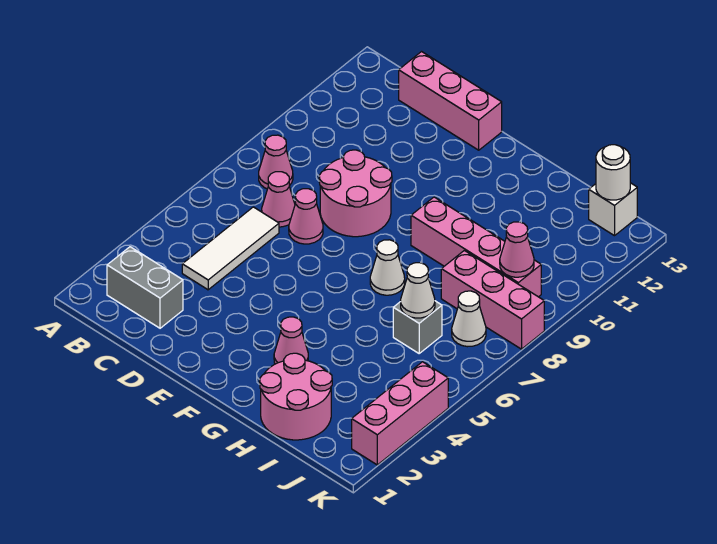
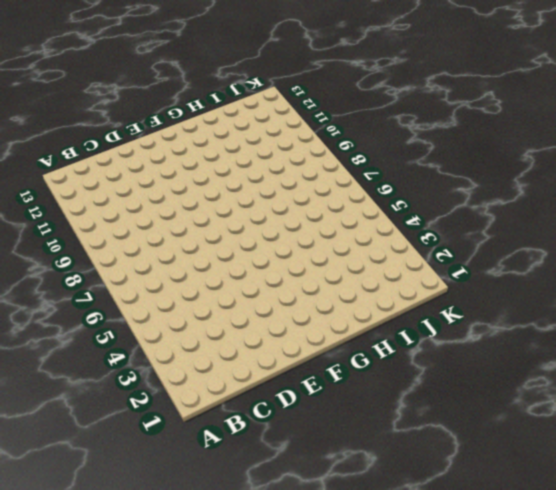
none -> grey 1x2 brick [107,247,183,328]
none -> pink 1x1 cone [259,135,293,189]
none -> white 1x3 tile [182,207,279,290]

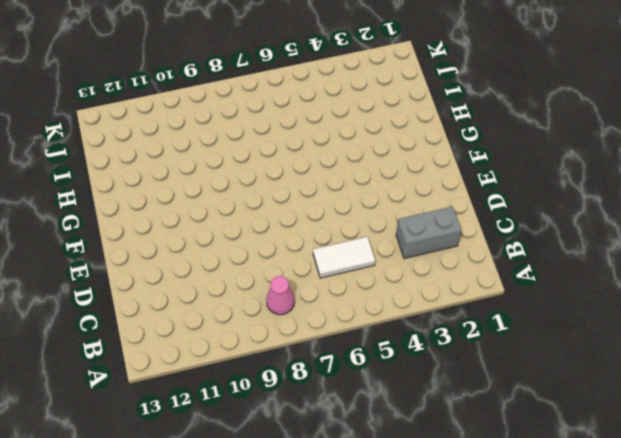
grey 1x2 brick [396,206,461,259] -> grey 1x2 brick turned to [107,247,183,328]
white 1x2 tile [313,237,375,278] -> white 1x3 tile [182,207,279,290]
none -> pink 1x1 cone [262,172,295,227]
none -> pink 1x3 brick [399,52,502,150]
none -> pink 1x1 cone [289,189,323,244]

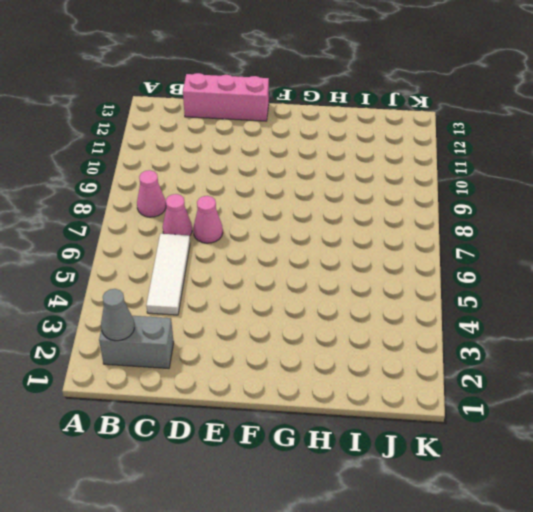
grey 1x1 cone [101,289,134,341] -> none
none -> pink 2x2 round brick [319,150,392,237]
none -> pink 1x1 cone [274,317,308,364]
none -> white 1x1 cone [370,240,405,295]

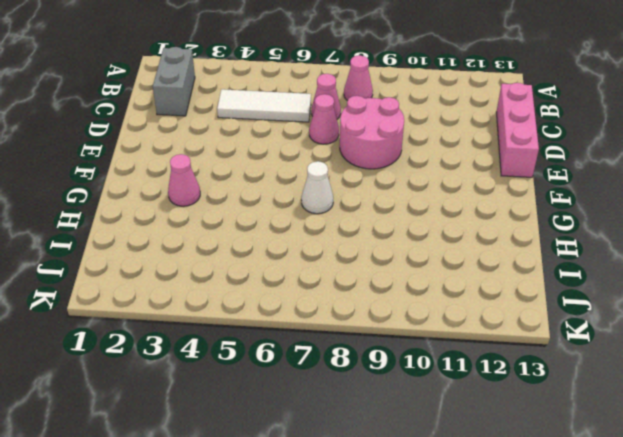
none -> pink 1x4 brick [411,197,541,297]
none -> pink 2x2 round brick [260,353,332,440]
none -> grey 1x1 brick [393,301,442,353]

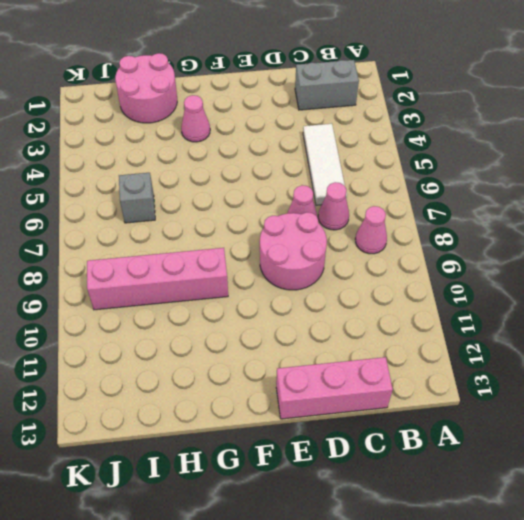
none -> white 1x1 cone [370,240,405,295]
none -> pink 1x3 brick [441,250,544,349]
none -> white 1x1 cone [452,291,486,347]

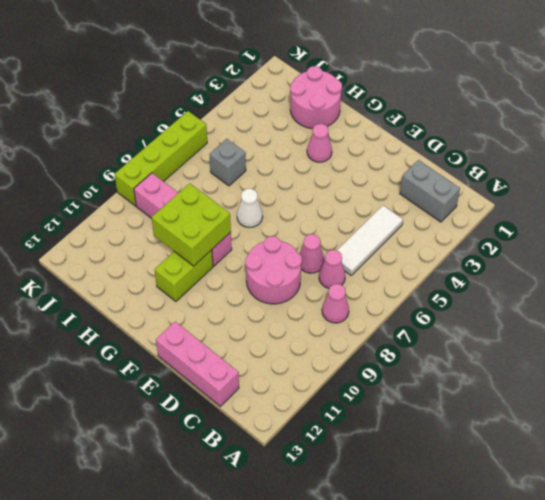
lime 2x2 brick [152,183,231,266] -> none
lime 1x2 brick [155,250,213,301] -> none
lime 1x4 brick [114,111,207,206] -> pink 1x3 brick [441,250,544,349]
none -> white 1x1 cone [452,291,486,347]
none -> white 1x1 brick [589,183,637,236]
none -> pink 1x3 brick [352,362,448,465]

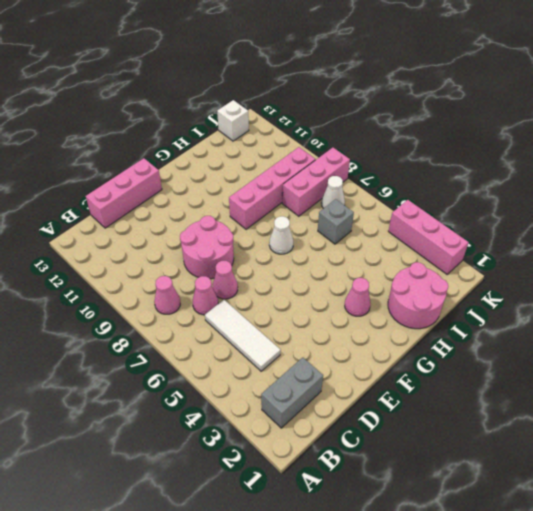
none -> white 1x1 cone [401,263,435,318]
none -> pink 1x1 cone [500,222,534,277]
none -> white 1x1 round brick [596,145,630,200]

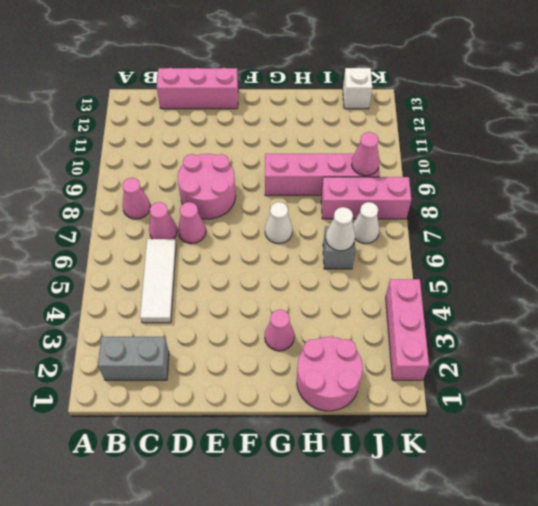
none -> white 1x1 round brick [596,145,630,200]

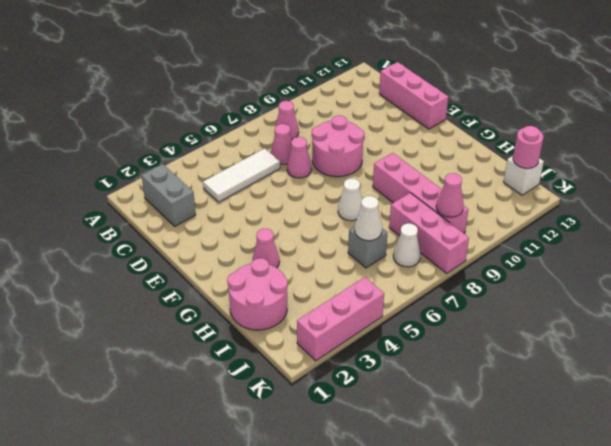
pink 1x1 round brick [513,126,544,168] -> white 1x1 round brick [596,145,630,200]

